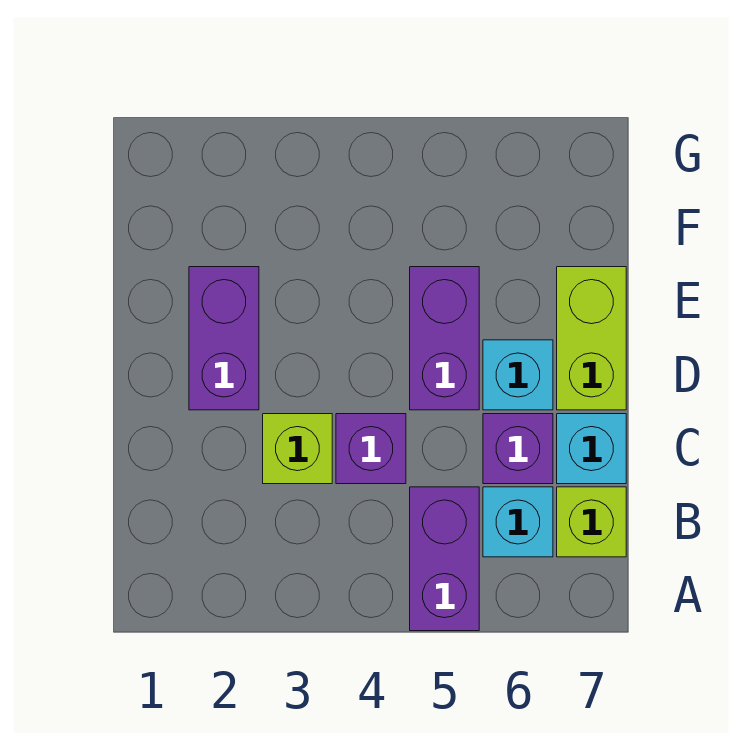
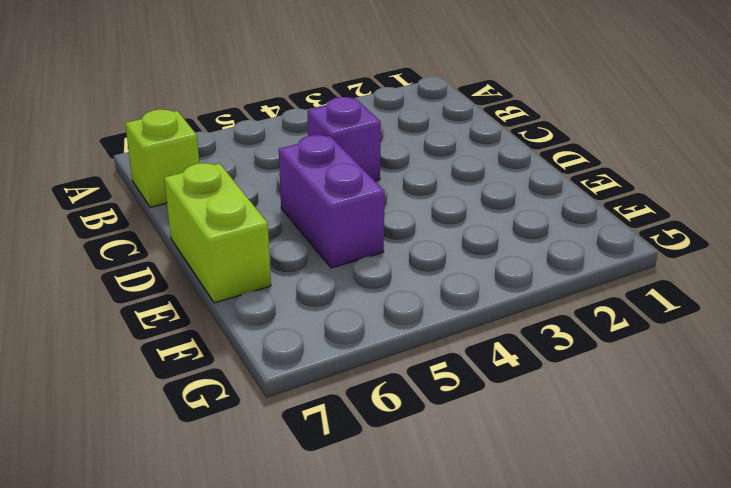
none -> purple 1x2 brick [410,487,479,631]
none -> cyan 1x1 brick [483,487,553,557]

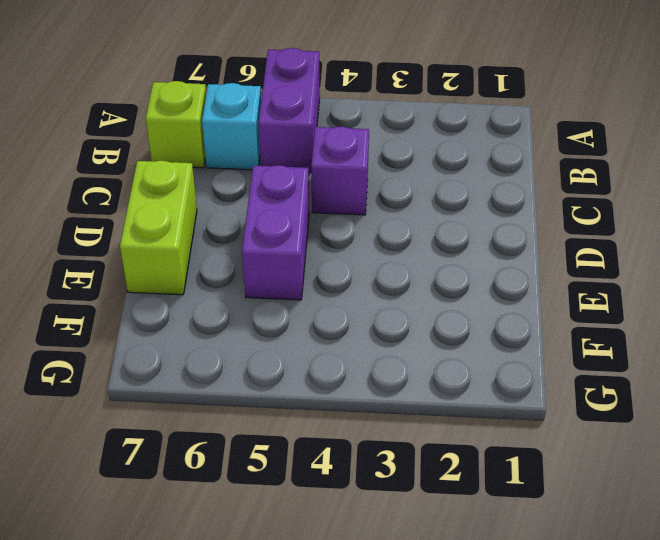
none -> lime 1x1 brick [263,414,332,484]
none -> purple 1x1 brick [483,414,553,484]

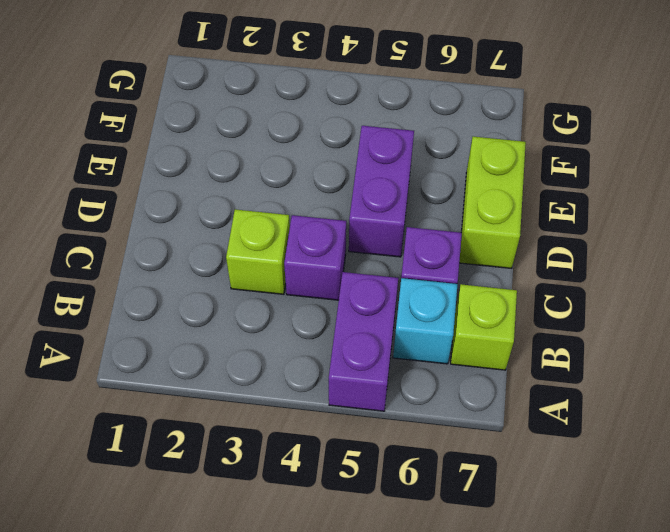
none -> cyan 1x1 brick [557,414,626,484]
none -> purple 1x2 brick [189,267,259,410]

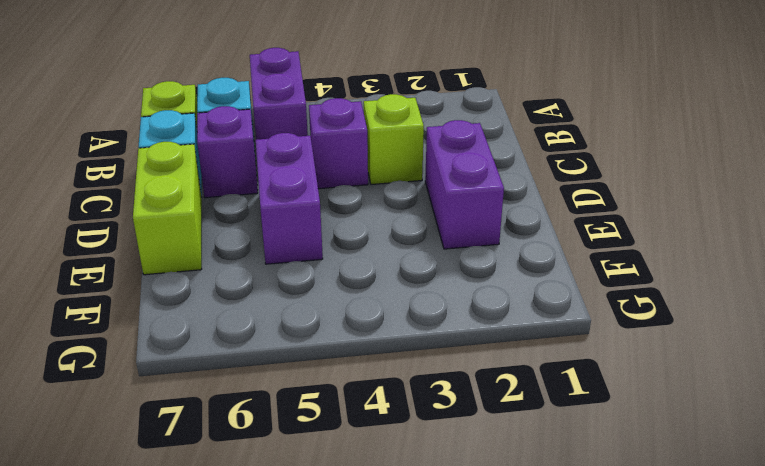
none -> cyan 1x1 brick [483,340,553,410]

